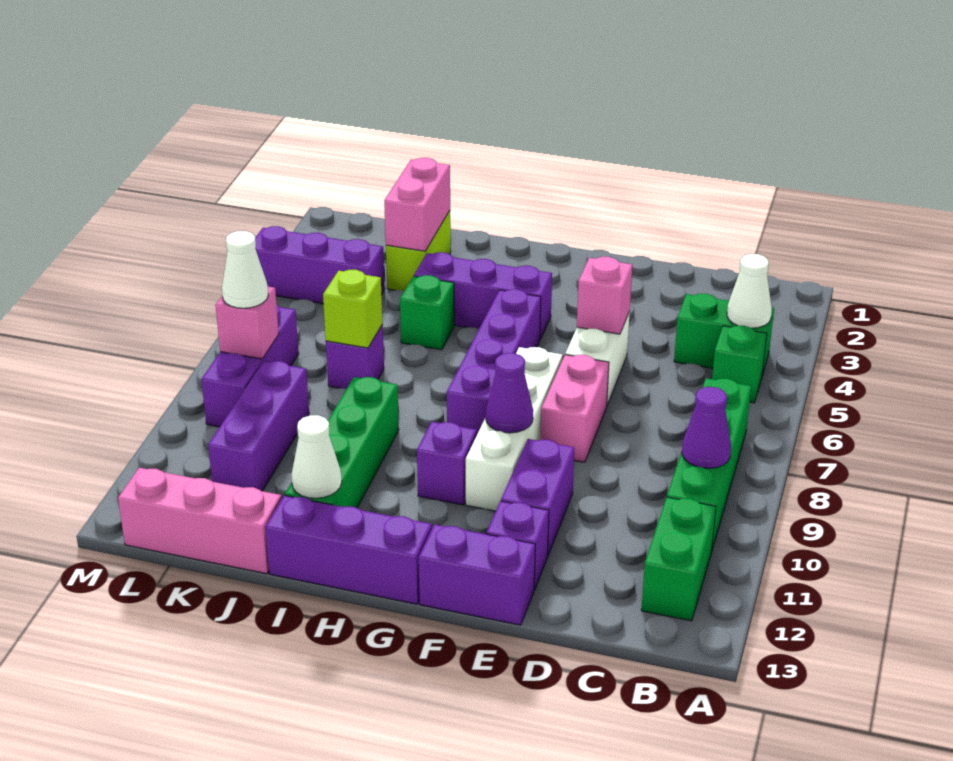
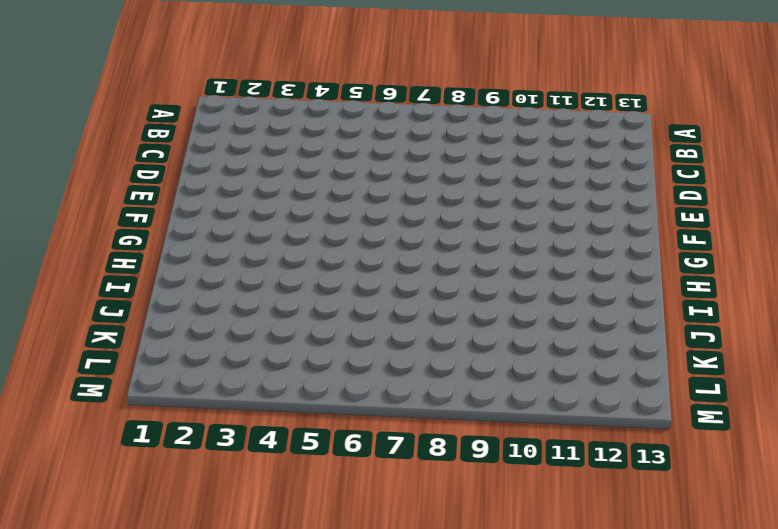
none -> green 1x2 brick [674,294,774,375]
none -> green 1x1 brick [712,326,767,403]
none -> green 1x4 brick [667,378,751,549]
none -> green 1x2 brick [641,497,716,621]

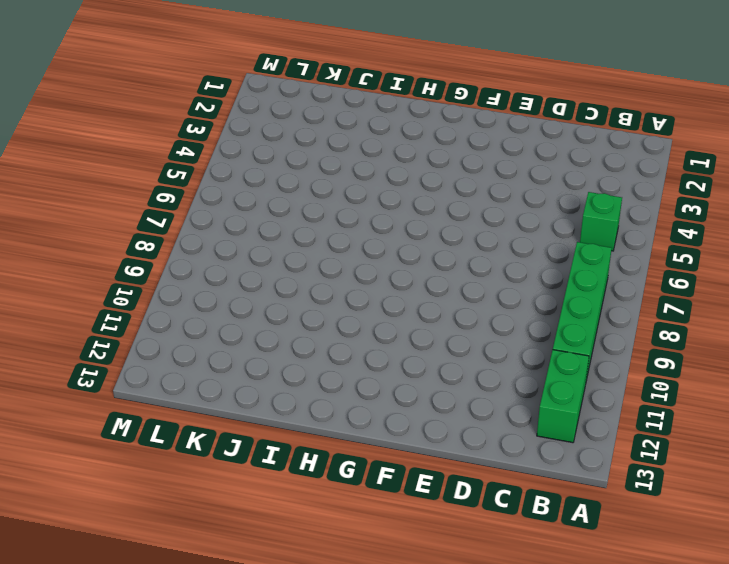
none -> green 1x2 brick [674,294,774,375]
none -> white 1x2 brick [565,312,630,405]
none -> pink 1x2 brick [540,355,609,462]
none -> purple 1x2 brick [501,439,574,555]

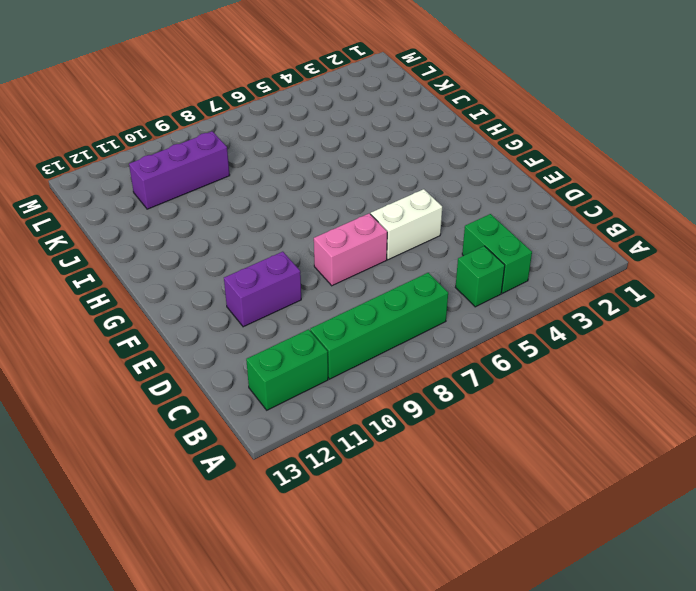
none -> purple 1x1 brick [486,501,549,589]
none -> purple 1x2 brick [419,524,535,625]
none -> white 1x4 brick [466,347,563,511]
none -> purple 1x3 brick [414,252,552,339]

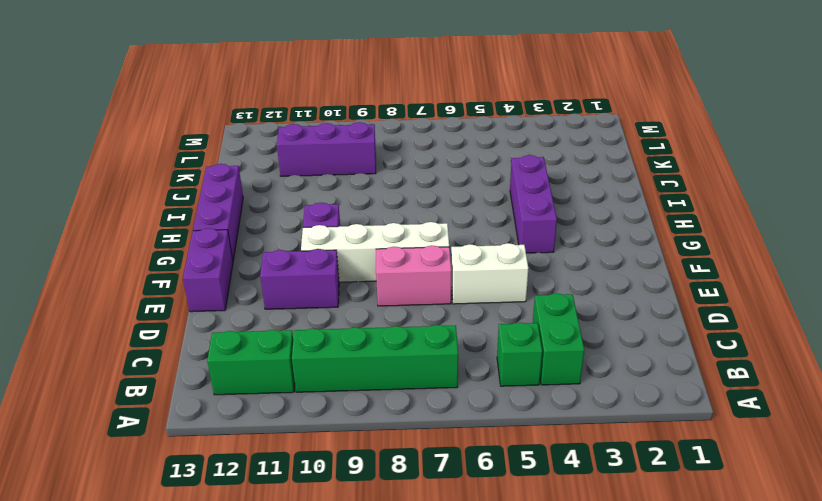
none -> purple 1x1 brick [486,501,549,589]
none -> purple 1x4 brick [447,289,541,434]
none -> green 1x1 brick [400,275,454,350]
none -> green 1x4 brick [285,377,399,508]

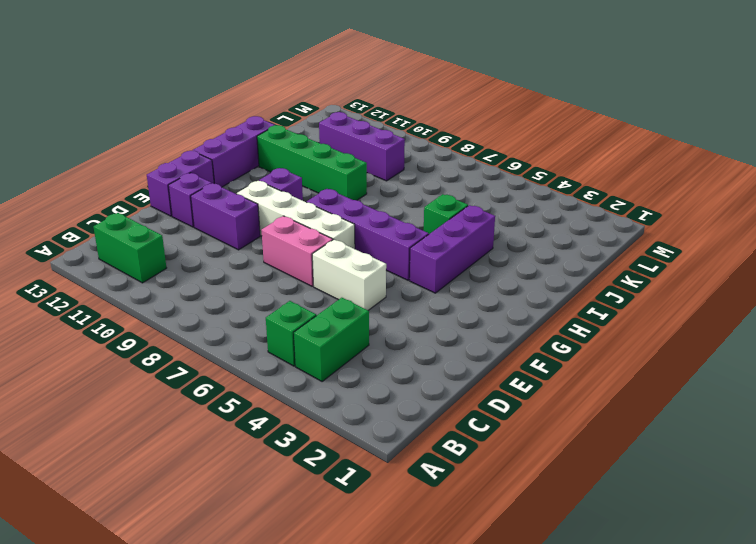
none -> green 1x4 brick [667,378,751,549]
none -> lime 1x2 brick [386,211,451,290]
none -> purple 1x1 brick [326,324,384,389]
none -> pink 1x3 brick [118,468,282,574]

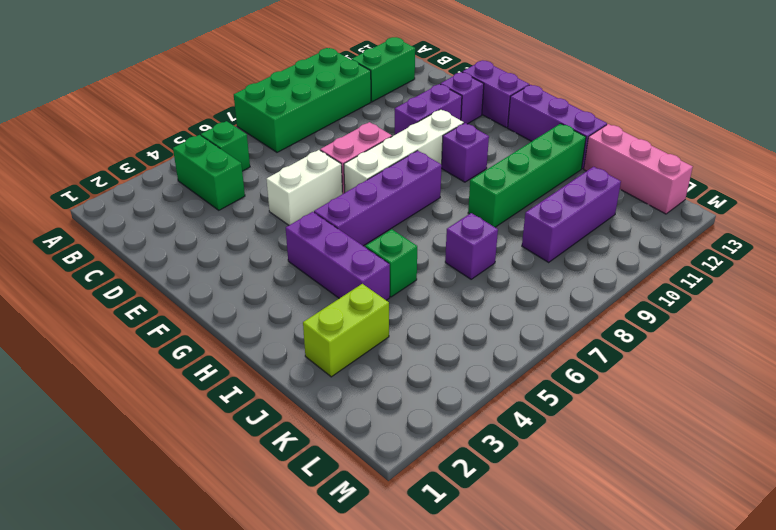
green 2x4 brick [234,48,371,152] -> green 1x4 brick [667,378,751,549]
none -> purple 1x3 brick [255,226,385,304]
none -> purple 1x3 brick [201,305,299,427]
none -> white 1x1 cone [727,254,772,328]
none -> purple 1x1 cone [682,387,731,468]

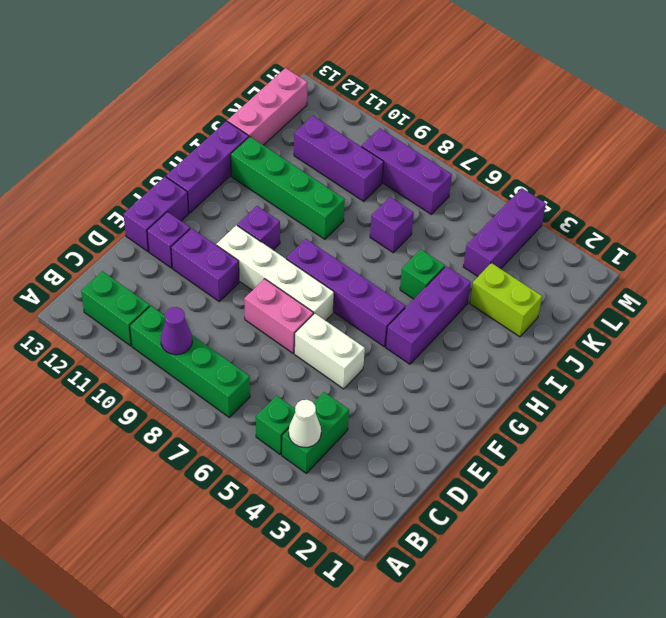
none -> pink 1x1 brick [577,257,632,334]
none -> purple 1x1 cone [486,353,533,433]
none -> white 1x1 cone [291,415,342,498]
none -> pink 1x2 brick [384,158,450,251]

